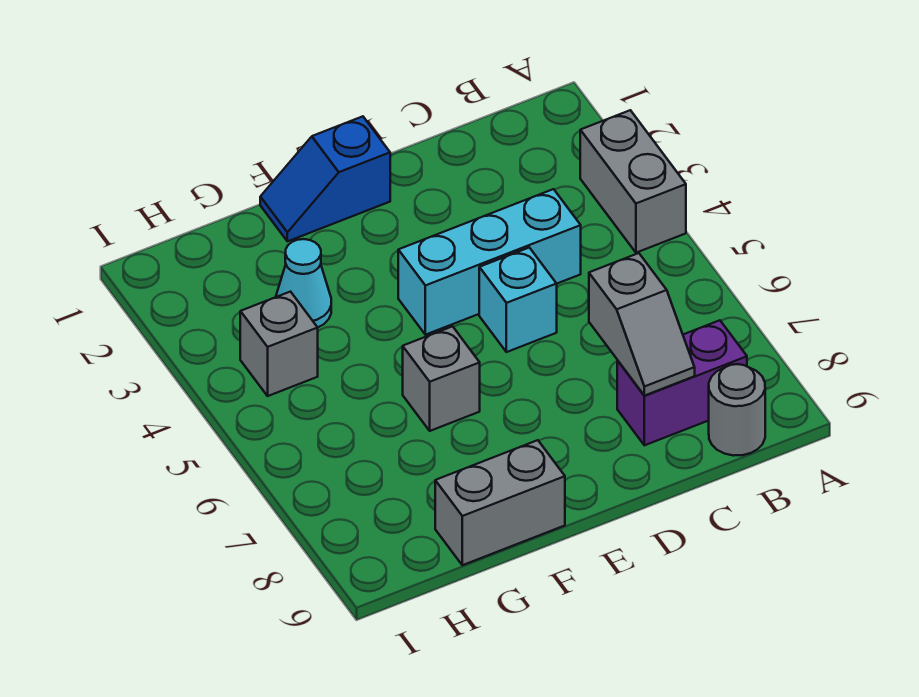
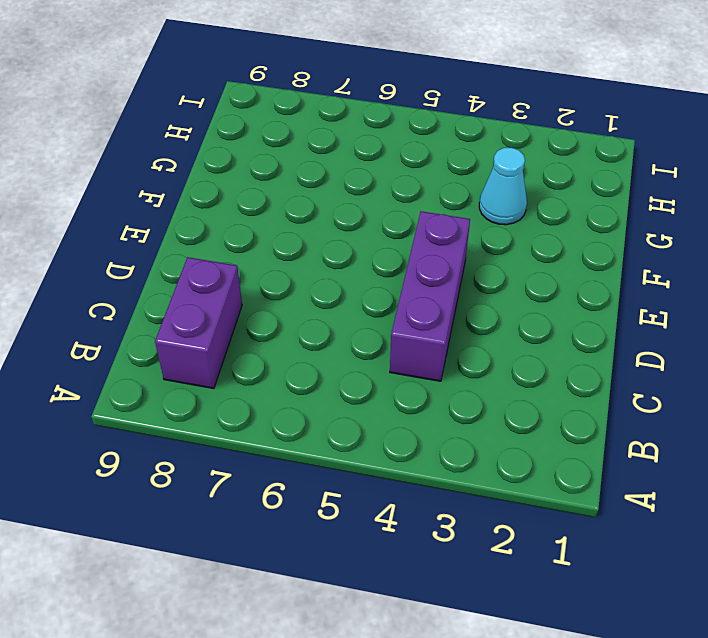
purple 1x3 brick [390,211,470,381] -> cyan 1x3 brick [398,189,581,335]
none -> grey 1x2 brick [580,110,686,253]
none -> grey 1x1 round brick [709,364,765,456]

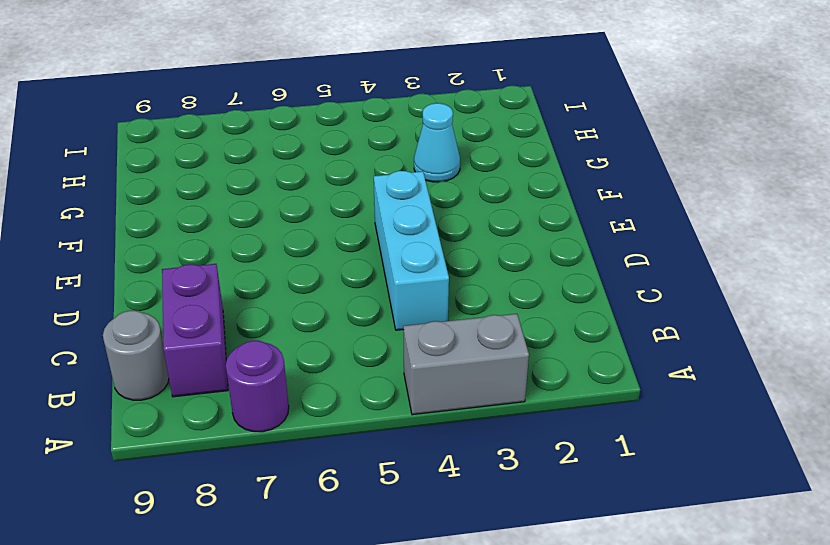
purple 1x1 round brick [226,341,289,432] -> none
none -> cyan 1x1 brick [479,248,557,352]
none -> blue 1x2 slope [260,116,390,241]

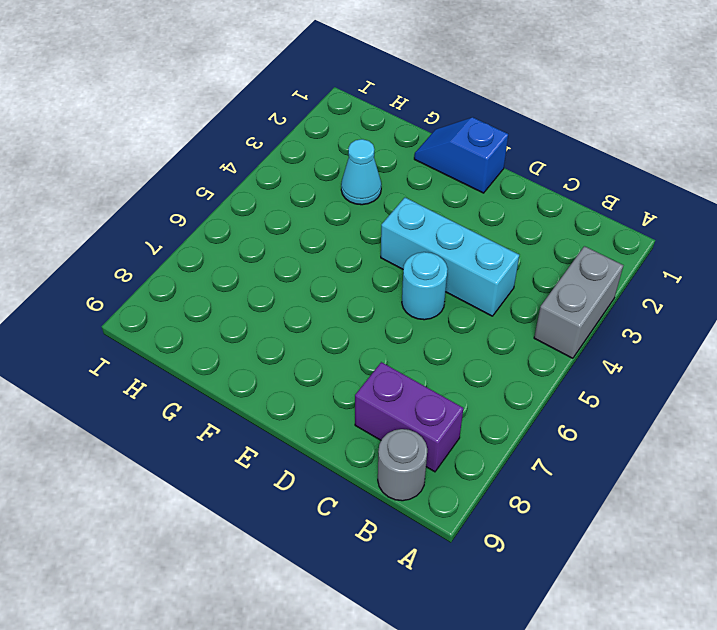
cyan 1x1 round brick [402,252,448,320] -> cyan 1x1 brick [479,248,557,352]
none -> grey 1x1 brick [403,326,480,431]
none -> grey 1x2 brick [435,440,565,565]

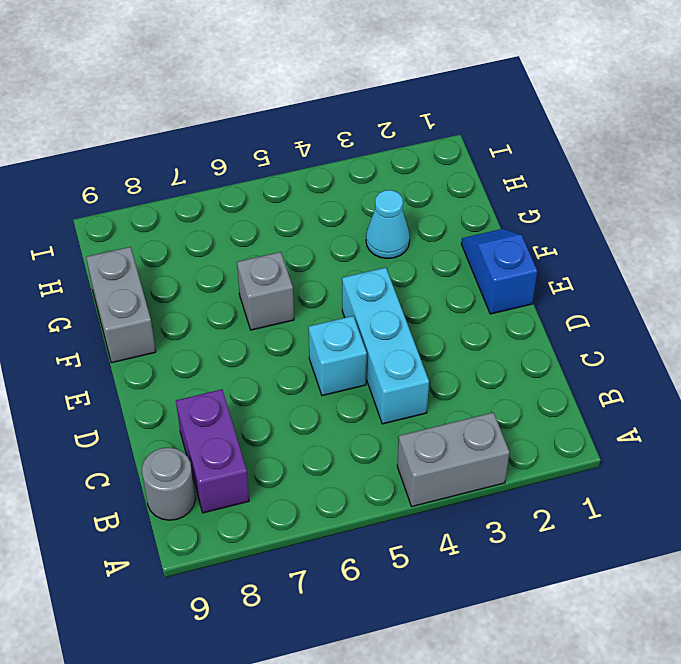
none -> grey 1x1 brick [240,292,318,396]
none -> grey 1x2 slope [589,253,695,396]

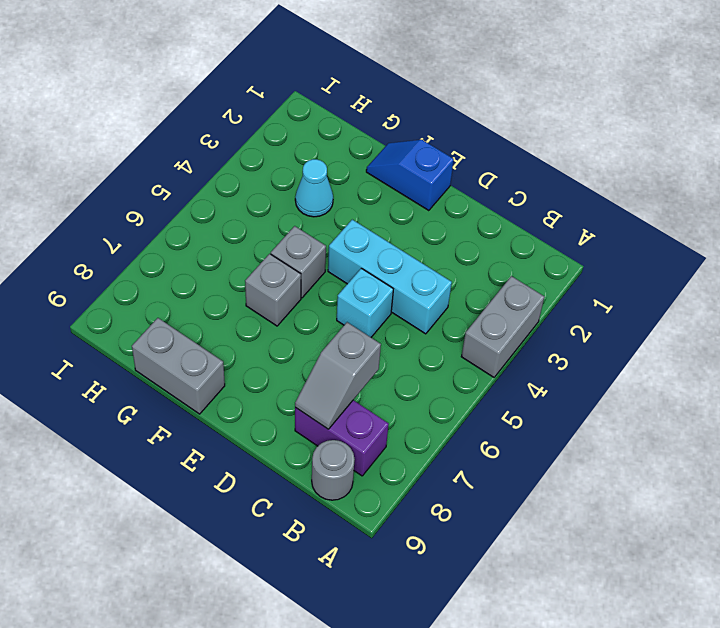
grey 1x1 brick [271,226,326,298] -> grey 1x1 brick moved to [240,292,318,396]

